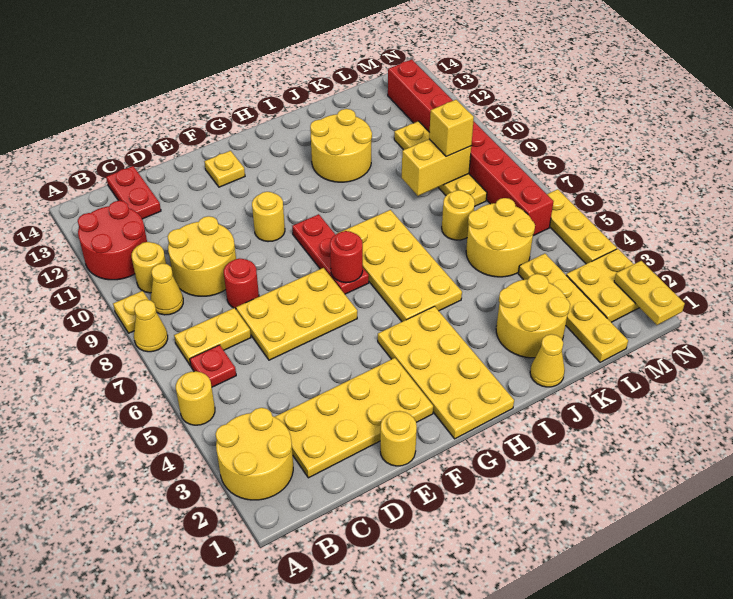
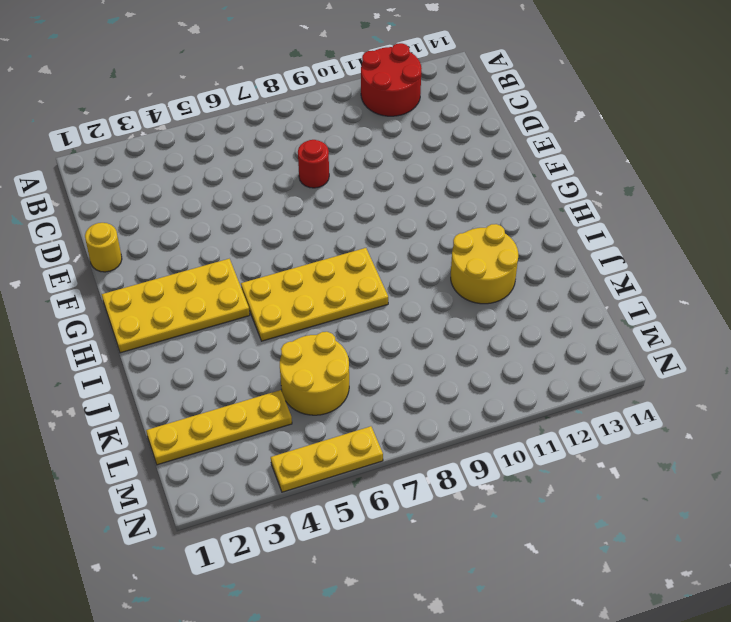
none -> yellow 2x2 round brick [216,408,293,500]
none -> yellow 1x1 round brick [176,371,215,425]
none -> yellow 1x1 cone [134,300,168,352]
none -> yellow 1x1 plate [113,291,149,333]

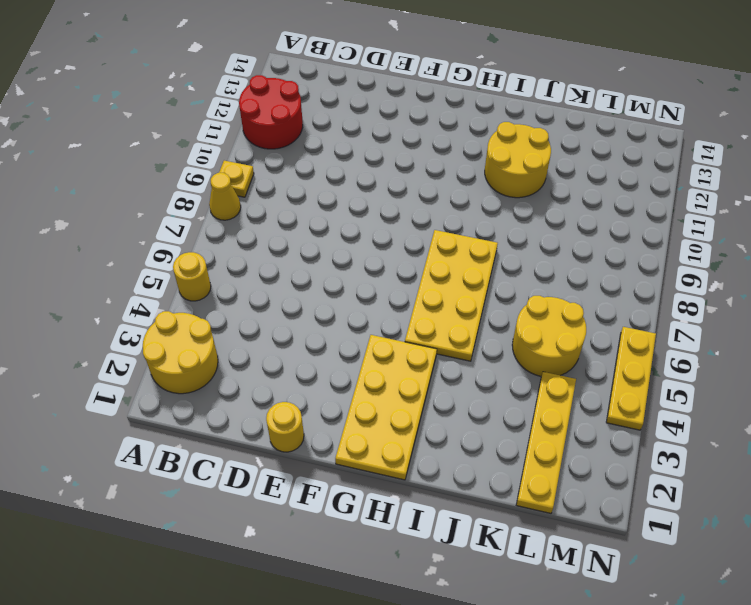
none -> red 1x1 plate [190,345,236,387]
none -> yellow 1x2 plate [174,308,251,366]
none -> yellow 1x1 cone [151,263,183,315]
none -> yellow 1x1 round brick [132,242,166,293]

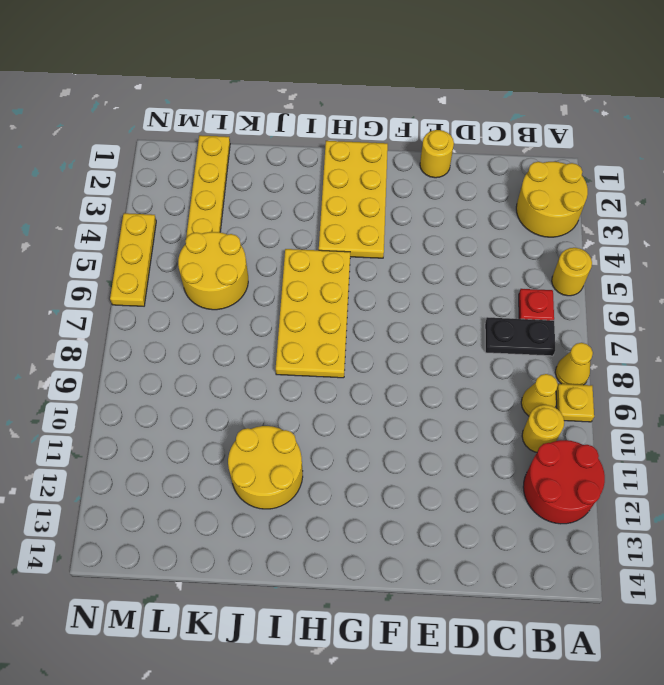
black 1x2 plate [485,317,555,356] -> yellow 1x2 plate [174,308,251,366]
none -> yellow 2x4 plate [275,358,433,478]
none -> yellow 2x2 round brick [168,216,236,296]
none -> red 1x2 plate [106,166,161,219]
none -> yellow 2x3 plate [236,268,357,360]

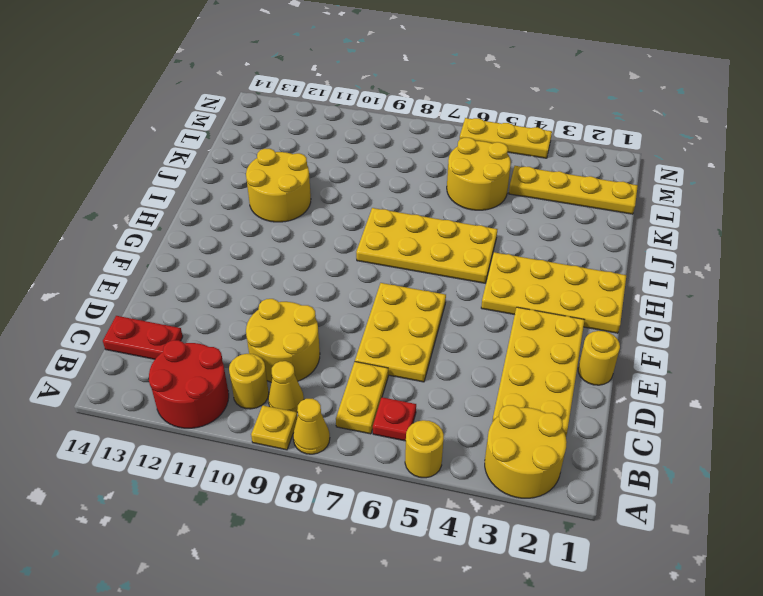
none -> red 1x1 round brick [224,258,259,309]
none -> yellow 1x1 round brick [252,192,285,242]
none -> yellow 1x1 plate [204,151,245,187]
none -> red 1x3 plate [292,214,369,294]

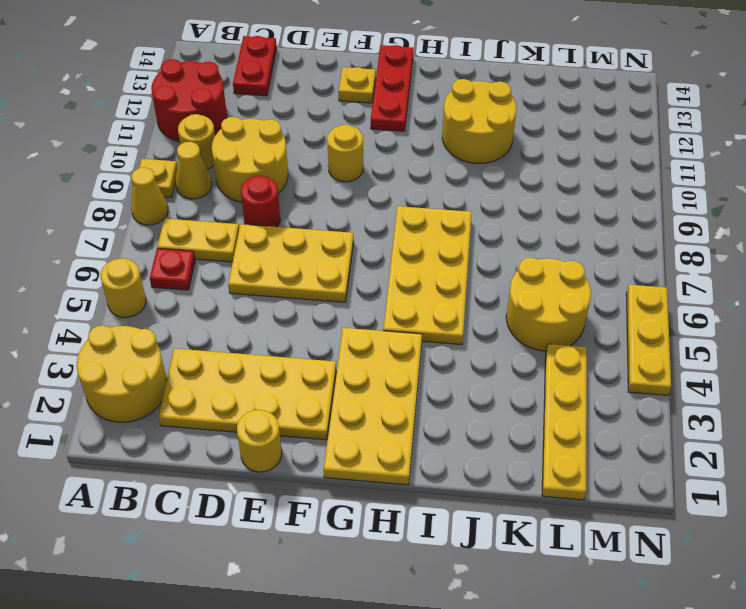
red 1x3 plate [371,45,413,131] -> red 1x3 plate moved to [292,214,369,294]
none -> yellow 1x1 cone [530,334,565,387]
none -> yellow 2x2 round brick [496,274,570,358]
none -> yellow 1x1 round brick [442,190,475,240]
none -> yellow 1x4 plate [394,121,487,207]

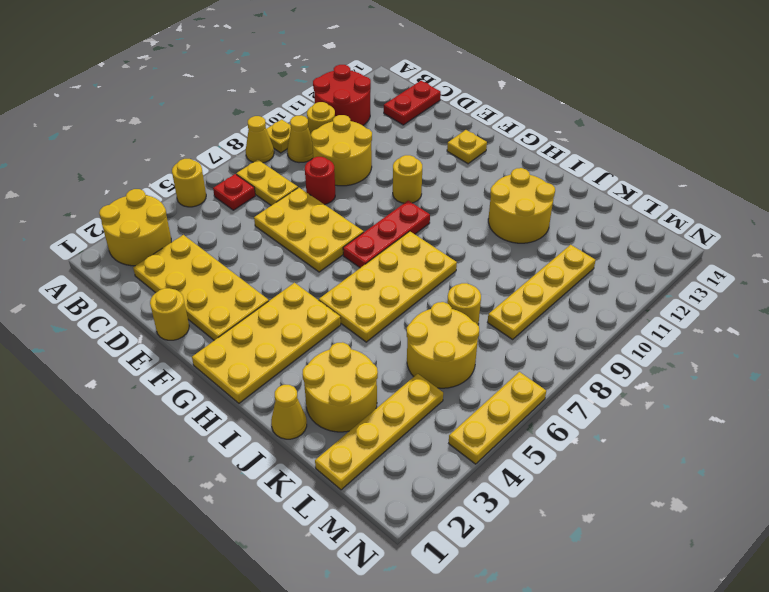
none -> yellow 2x2 plate [566,249,639,322]
none -> red 1x8 brick [388,59,554,236]
none -> red 1x1 round brick [330,231,363,283]
none -> yellow 1x2 brick [402,139,471,196]

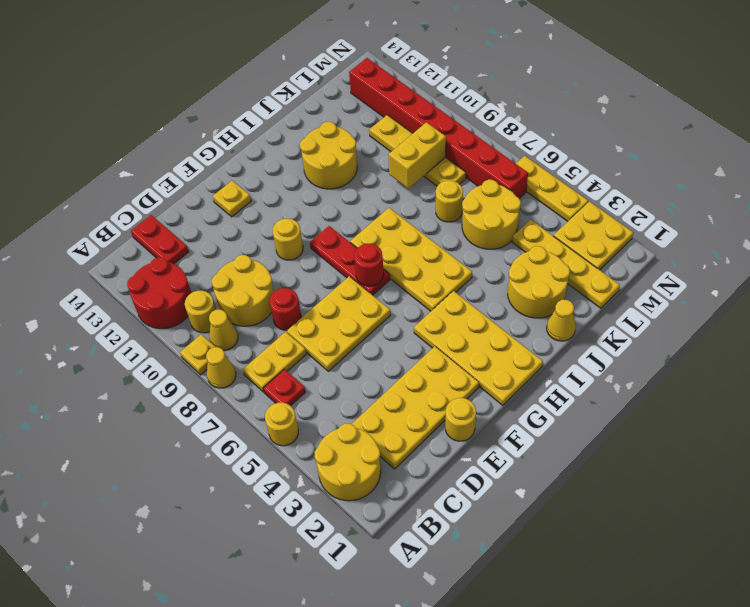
none -> yellow 1x2 plate [614,261,685,325]
none -> yellow 1x1 brick [429,100,474,157]

